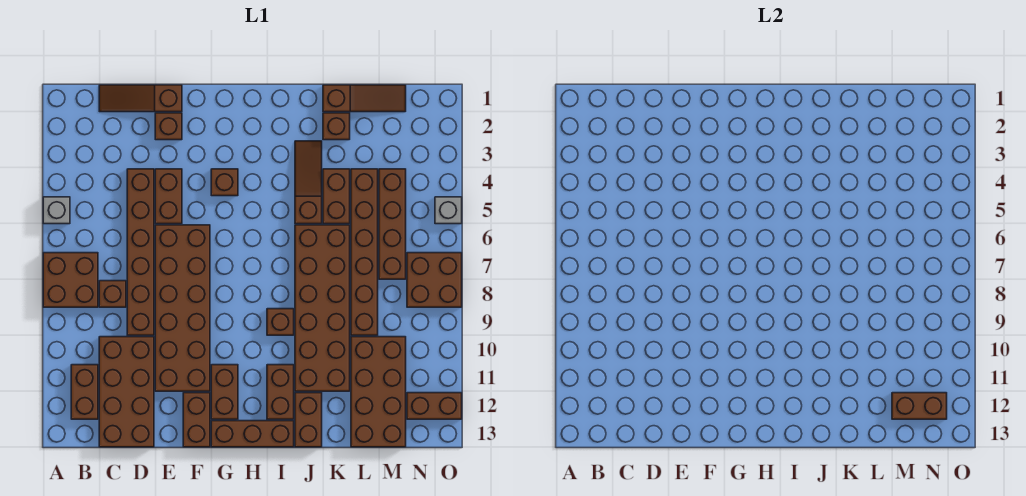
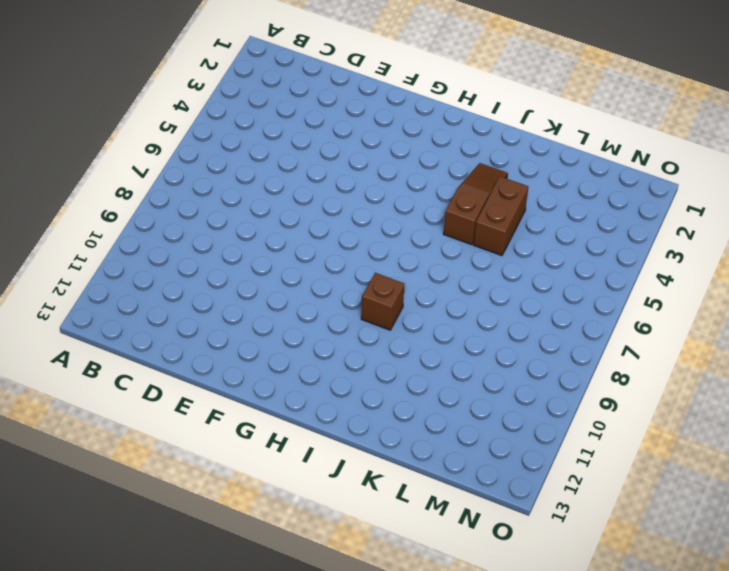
none -> grey 1x1 brick [43,197,70,224]
none -> brown 2x2 brick [43,253,98,307]
none -> brown 1x2 brick [71,365,98,419]

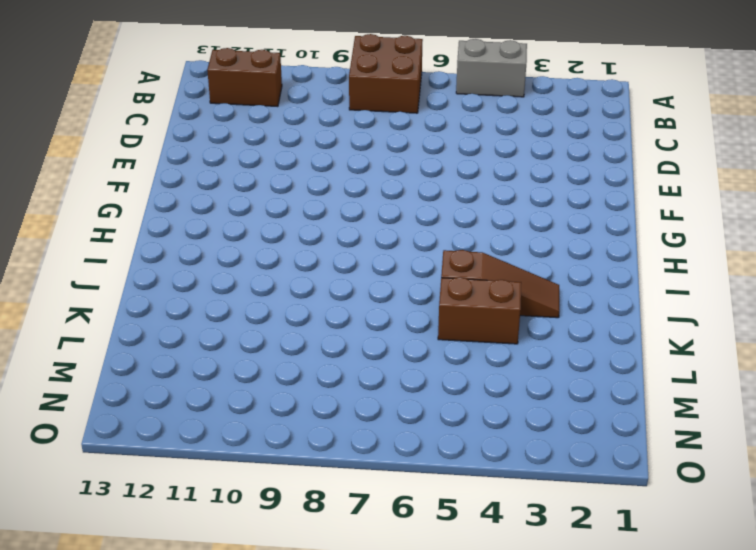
grey 1x2 brick [456,39,527,97] -> grey 1x1 brick [43,197,70,224]
none -> brown 1x3 slope [99,85,182,112]
none -> brown 1x1 brick [99,281,126,307]
none -> brown 2x4 brick [99,337,154,447]

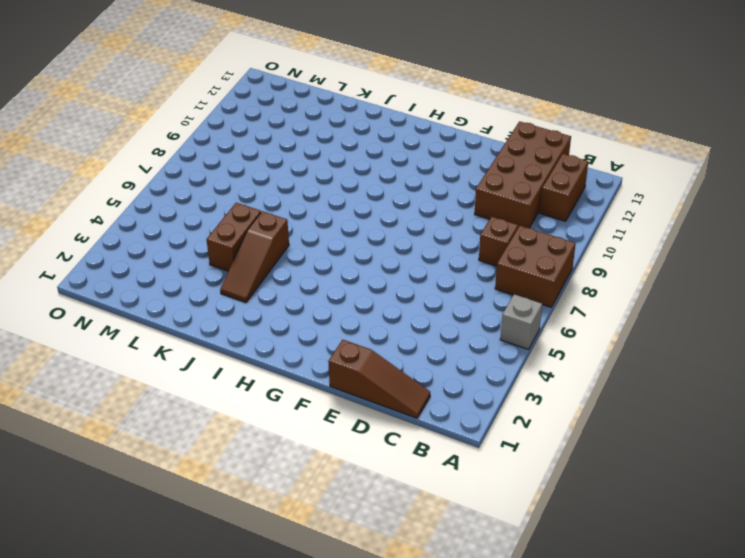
none -> brown 1x6 brick [127,169,154,335]
none -> brown 1x1 brick [155,113,182,140]
none -> brown 1x2 brick [155,169,182,224]

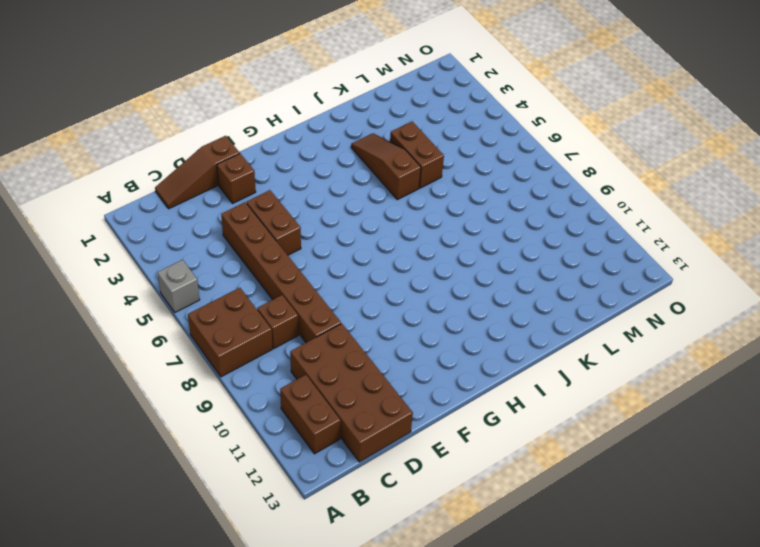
none -> brown 2x6 brick [155,225,210,391]
none -> brown 1x2 brick [183,393,210,447]
none -> brown 1x1 brick [211,169,238,196]

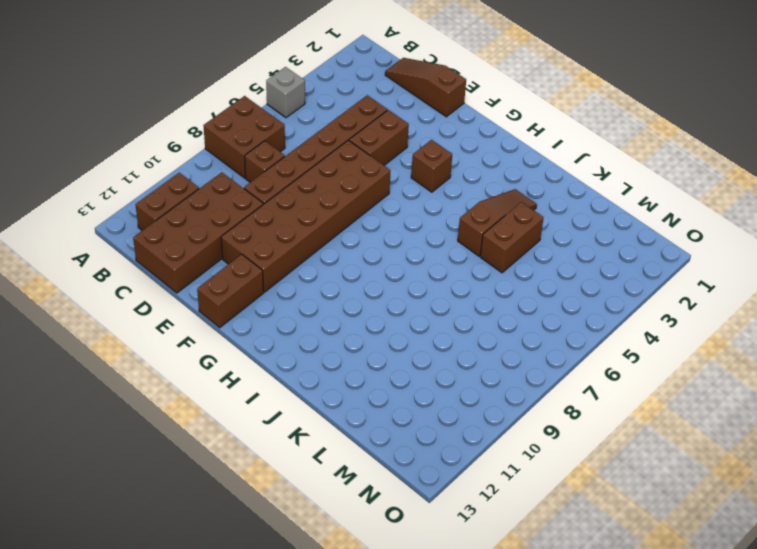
none -> brown 1x1 brick [155,113,182,140]
none -> brown 1x2 brick [211,365,238,419]
none -> brown 1x3 brick [211,421,294,447]

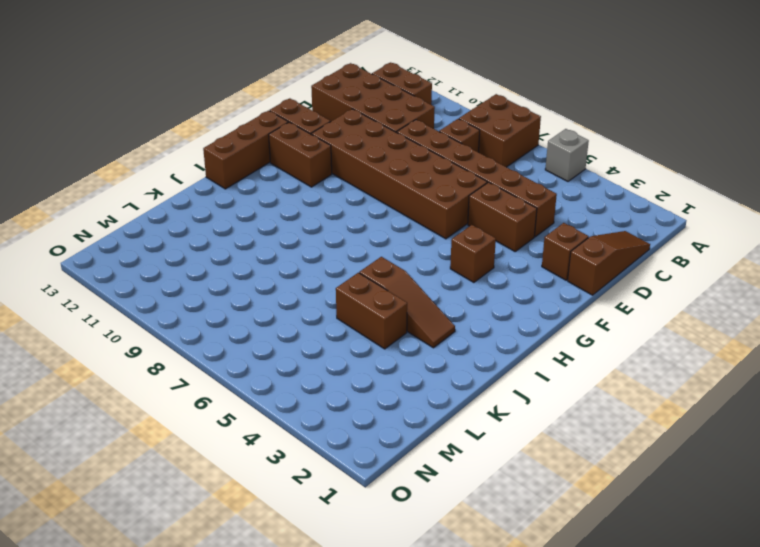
none -> brown 1x1 brick [267,309,294,335]
none -> brown 1x2 brick [267,365,294,419]
none -> brown 2x6 brick [295,225,350,391]

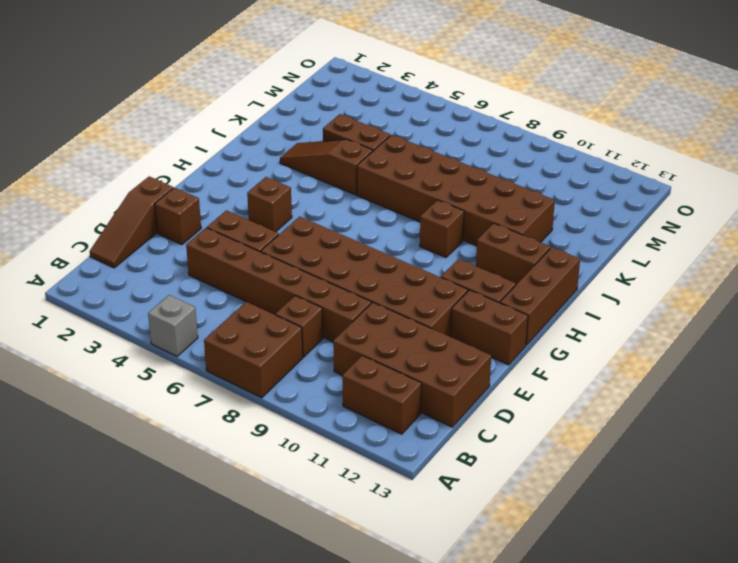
none -> brown 1x2 brick [295,393,322,447]
none -> brown 1x3 slope [323,85,406,112]
none -> brown 1x1 brick [323,113,350,140]

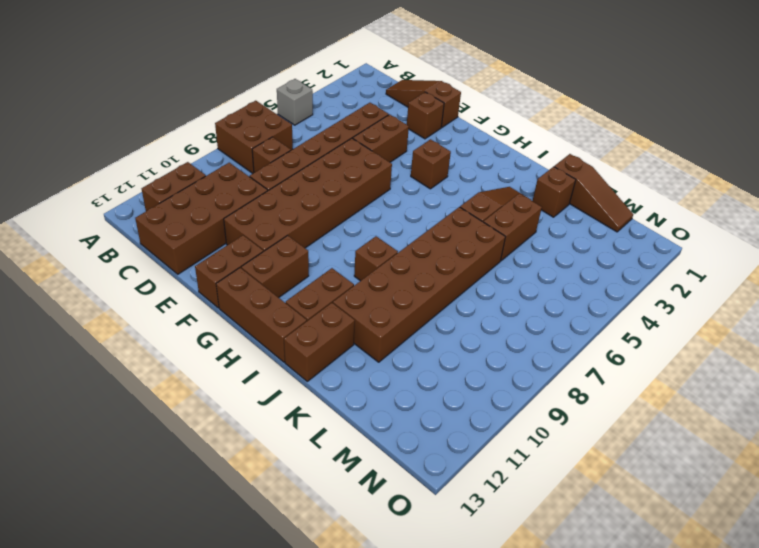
none -> brown 1x6 brick [351,169,378,335]
none -> brown 2x4 brick [351,337,406,447]
none -> brown 1x4 brick [379,169,406,279]

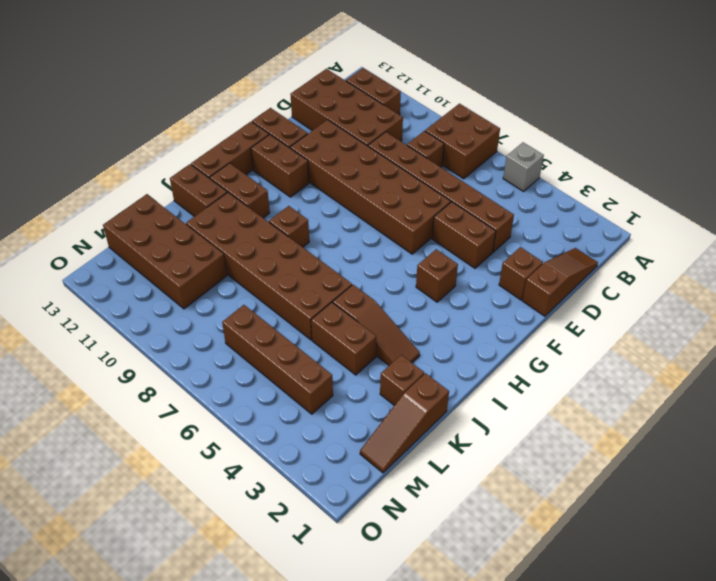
none -> brown 1x6 brick [351,169,378,335]
none -> brown 2x2 brick [407,253,462,307]
none -> brown 1x2 brick [407,393,462,419]

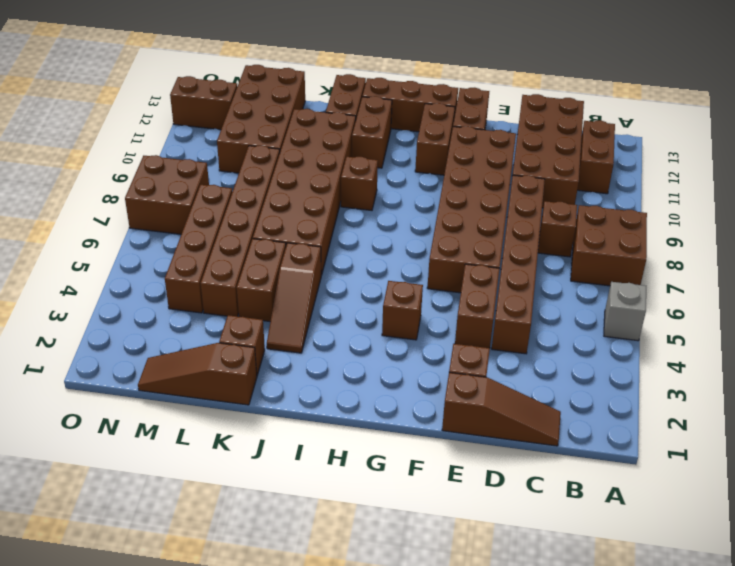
none -> grey 1x1 brick [435,197,462,224]
none -> brown 1x2 brick [892,393,947,419]

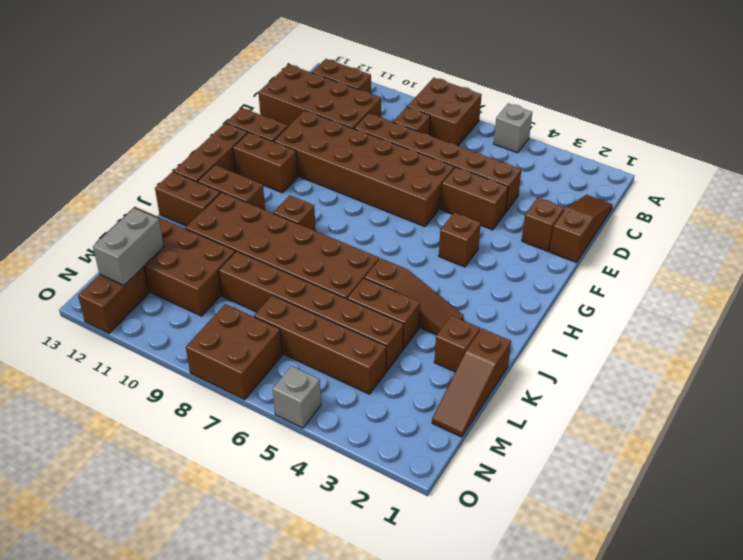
grey 1x2 brick [93,208,164,285] -> brown 1x2 brick [892,393,947,419]

